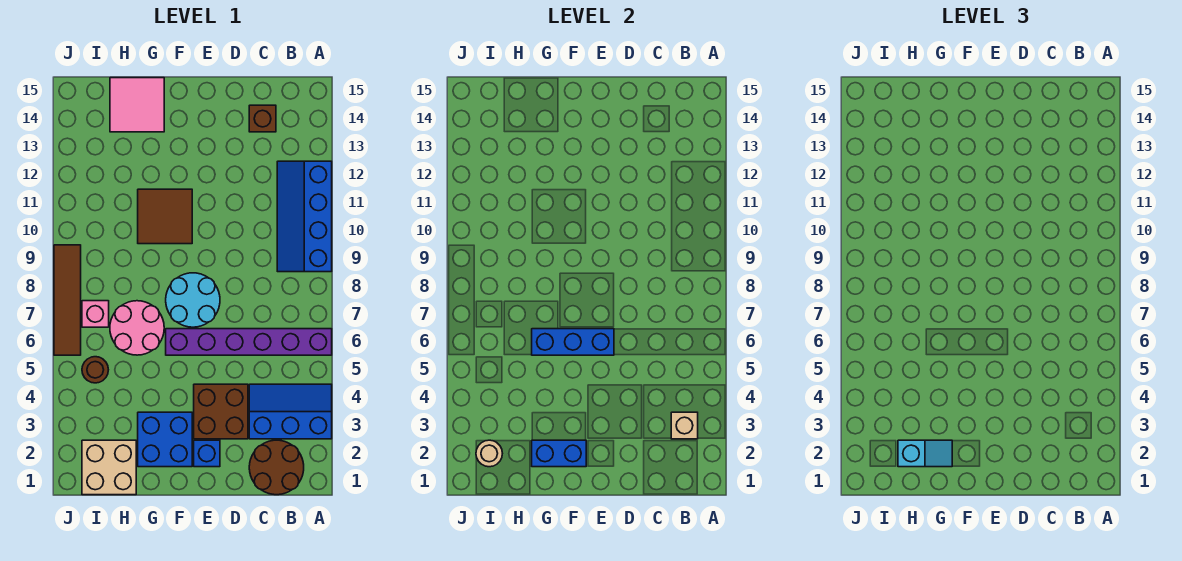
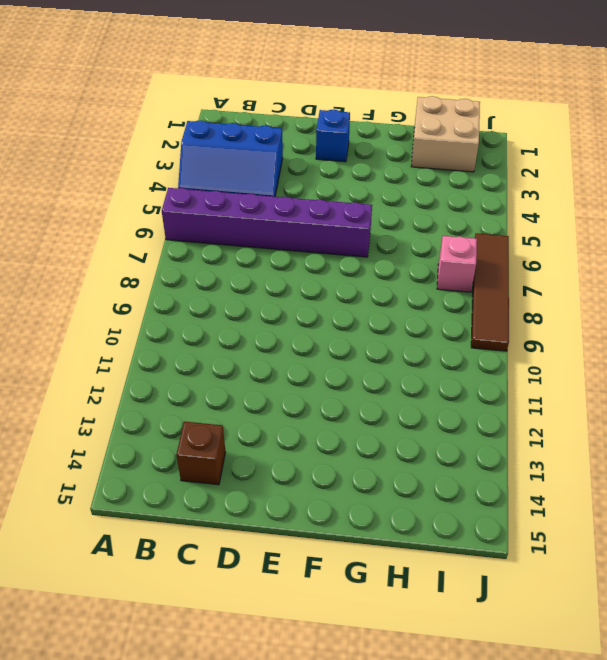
none -> blue 2x4 slope [277,161,332,272]
none -> brown 2x2 round brick [249,440,304,495]
none -> brown 2x2 brick [194,384,248,439]

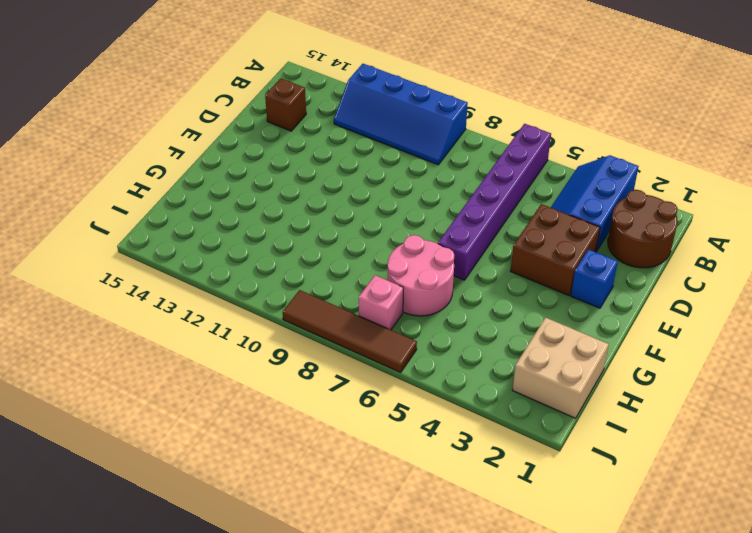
none -> cyan 2x2 round brick [166,273,220,327]
none -> blue 2x2 brick [138,412,192,467]
none -> brown 2x2 tile [138,189,192,244]

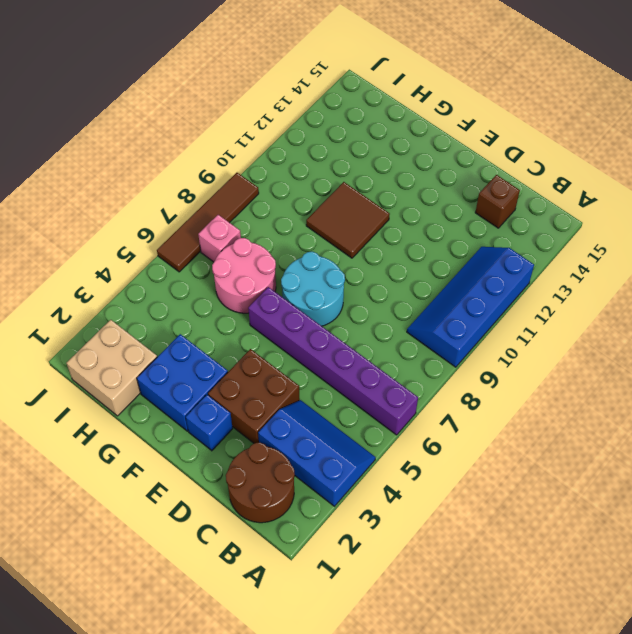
none -> pink 2x2 tile [110,78,164,132]
none -> brown 1x1 round brick [82,357,108,383]
none -> tan 1x1 brick [671,412,698,439]

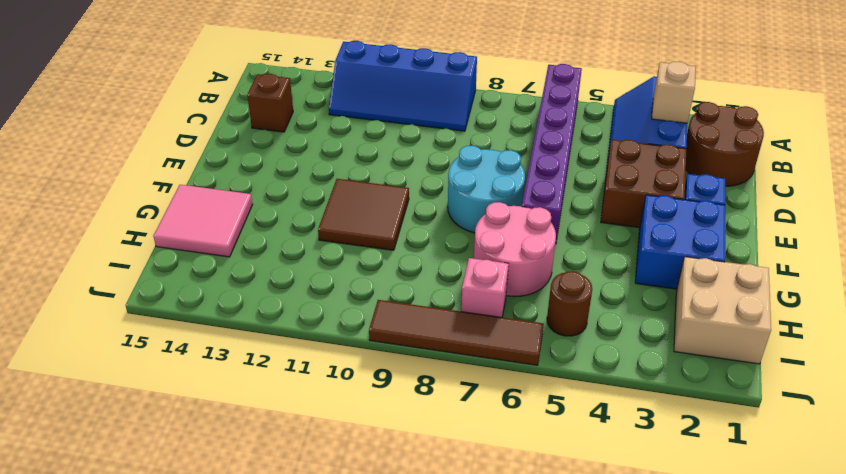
none -> blue 1x3 brick [532,329,614,355]
none -> blue 1x2 brick [532,440,586,467]
none -> tan 1x1 round brick [476,440,502,467]

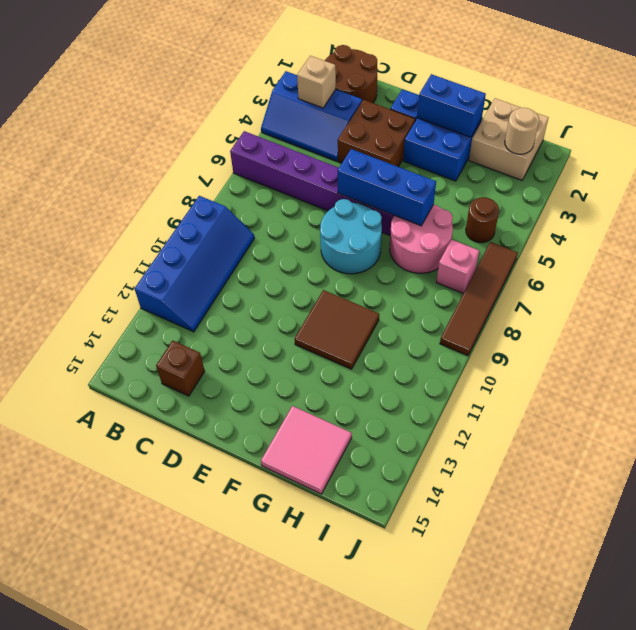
none -> cyan 1x2 slope [898,440,952,467]

